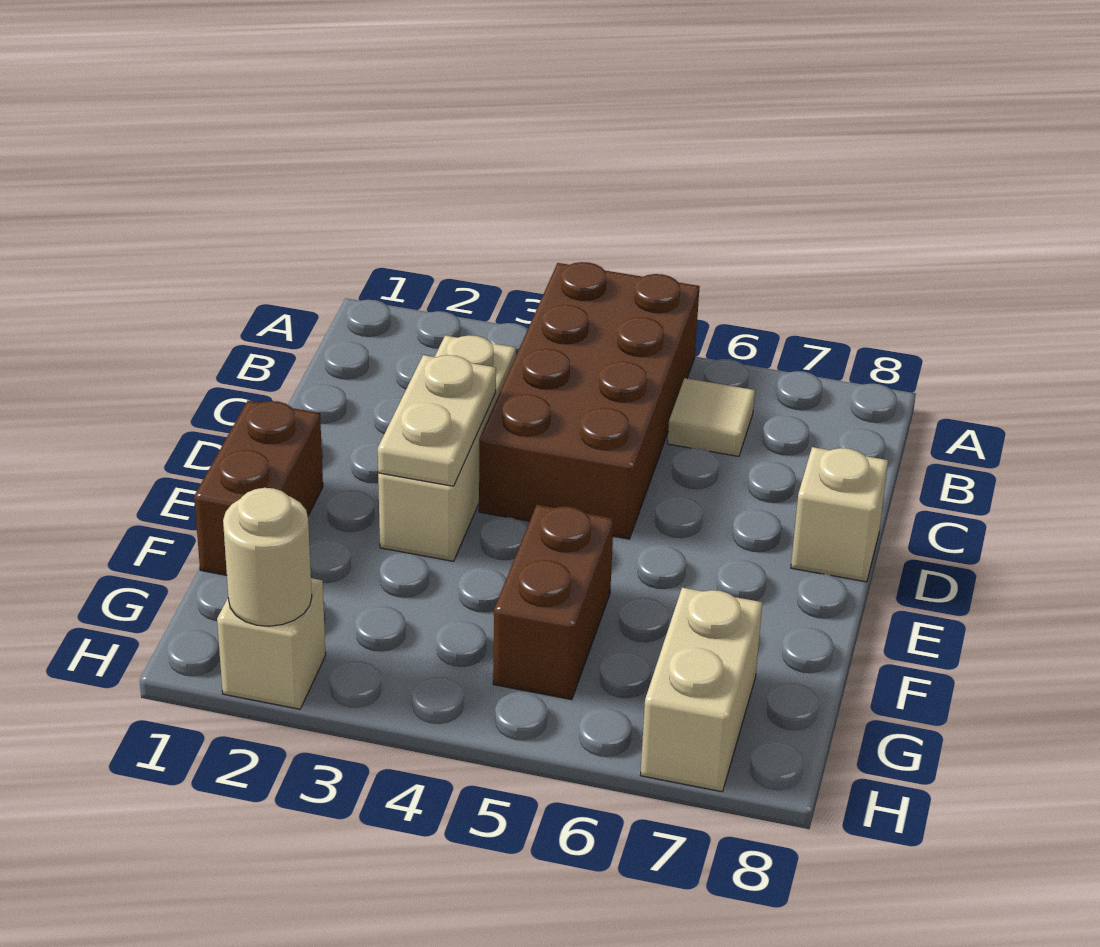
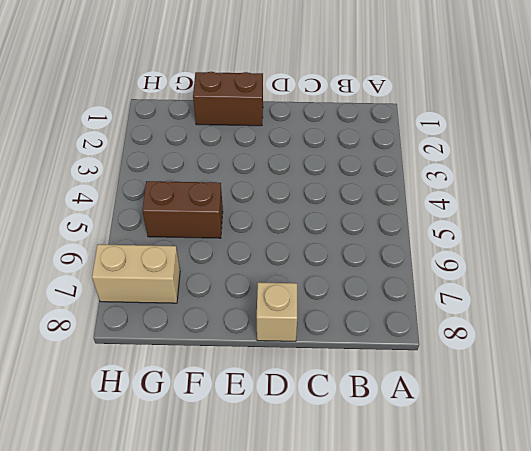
none -> brown 2x4 brick [479,262,700,539]
none -> tan 1x1 tile [668,378,755,456]

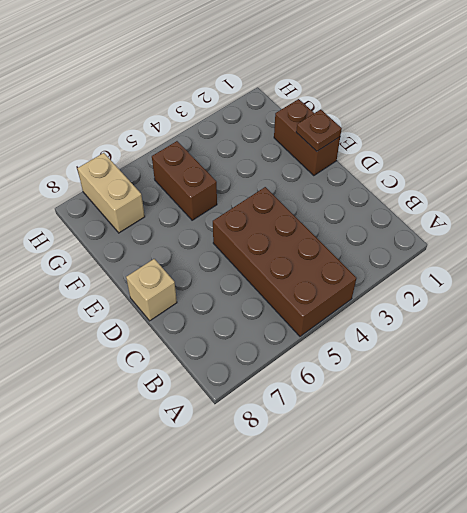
brown 1x1 plate [296,109,342,151] -> none
none -> tan 1x1 tile [668,378,755,456]
none -> tan 1x3 brick [378,335,516,561]

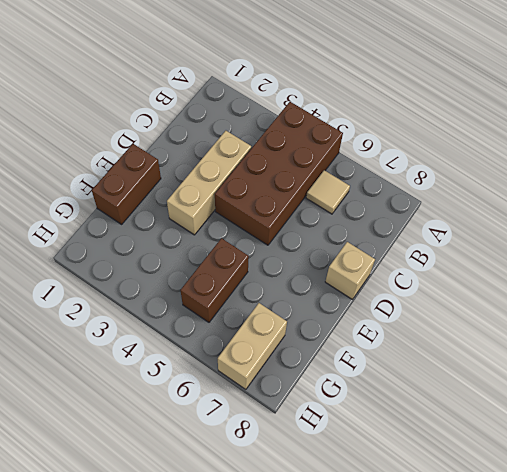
none -> tan 1x1 brick [217,578,326,709]
none -> tan 1x2 plate [378,355,496,486]

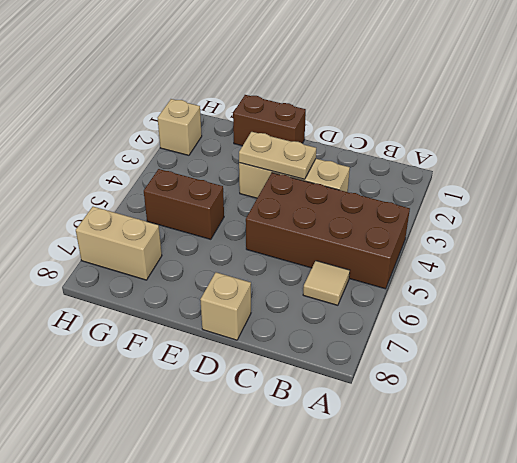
none -> tan 1x1 round brick [223,488,312,626]

